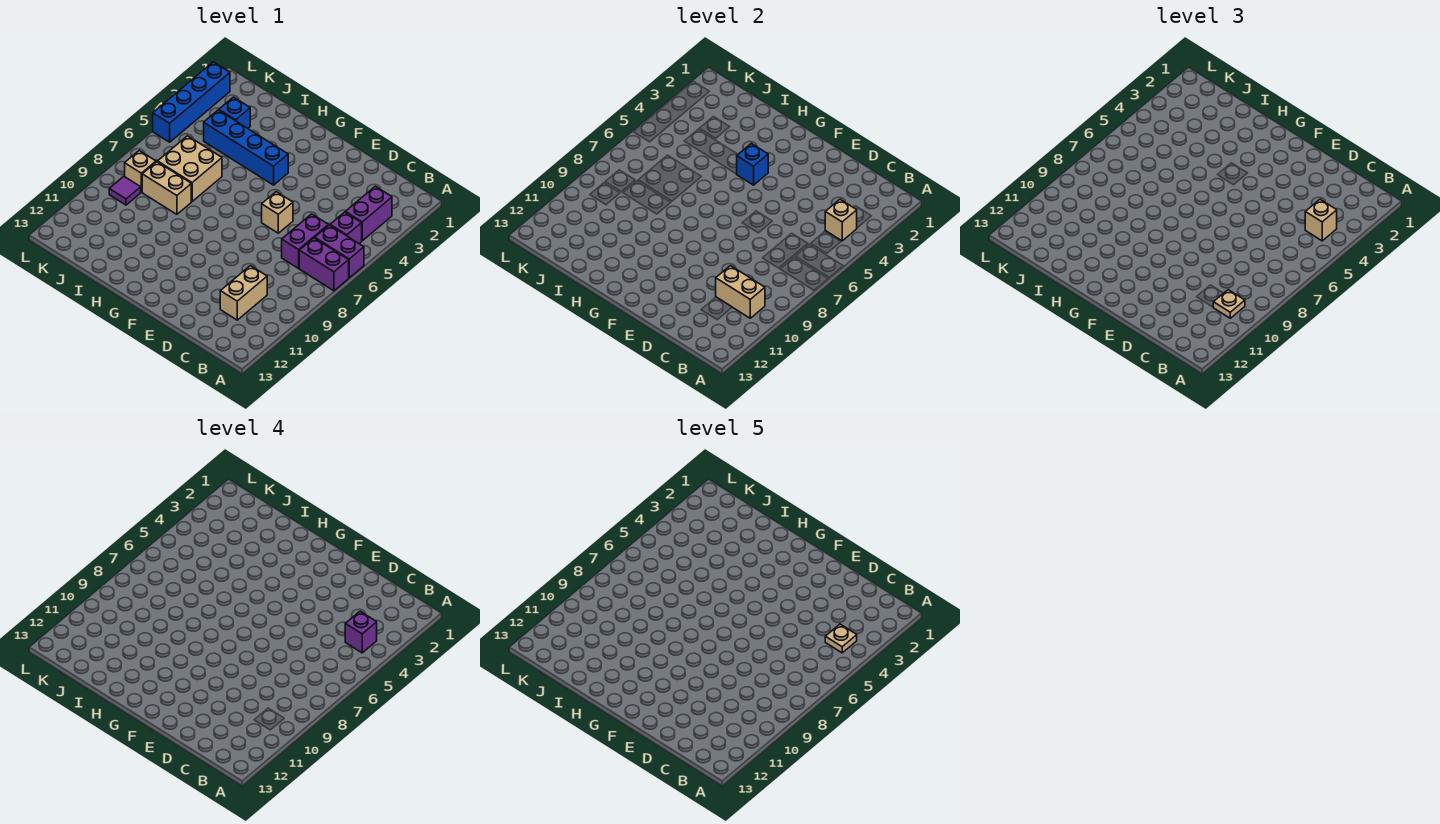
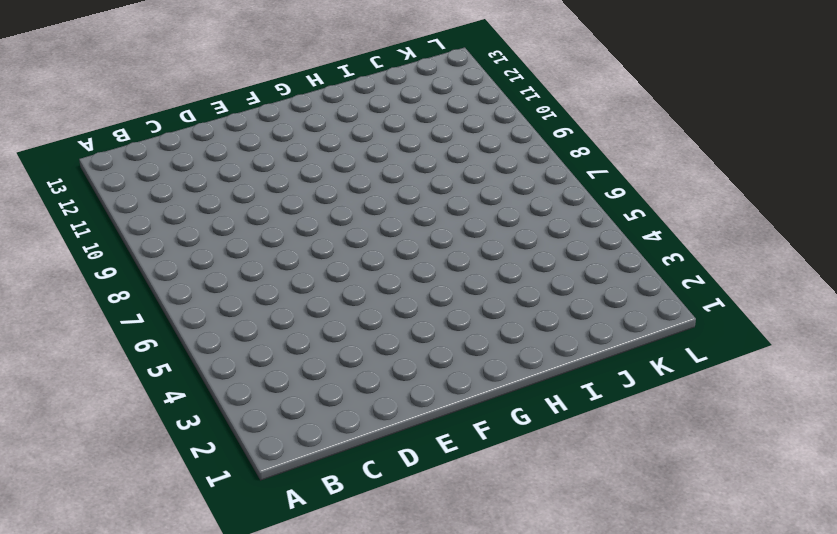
none -> purple 1x2 brick [315,225,364,278]
none -> purple 1x2 brick [299,238,349,291]
none -> purple 1x2 brick [345,186,392,241]

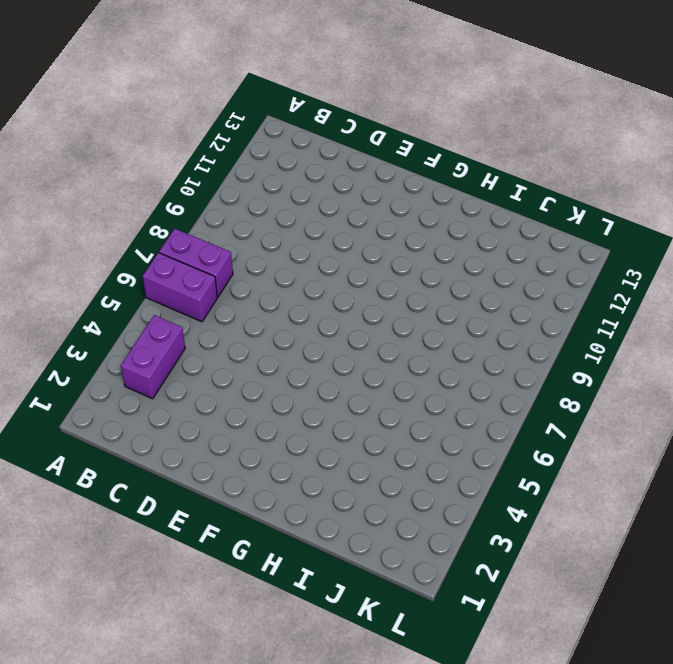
none -> purple 1x1 brick [330,212,362,243]
none -> purple 1x2 brick [282,214,328,268]
none -> tan 1x2 brick [220,266,267,320]

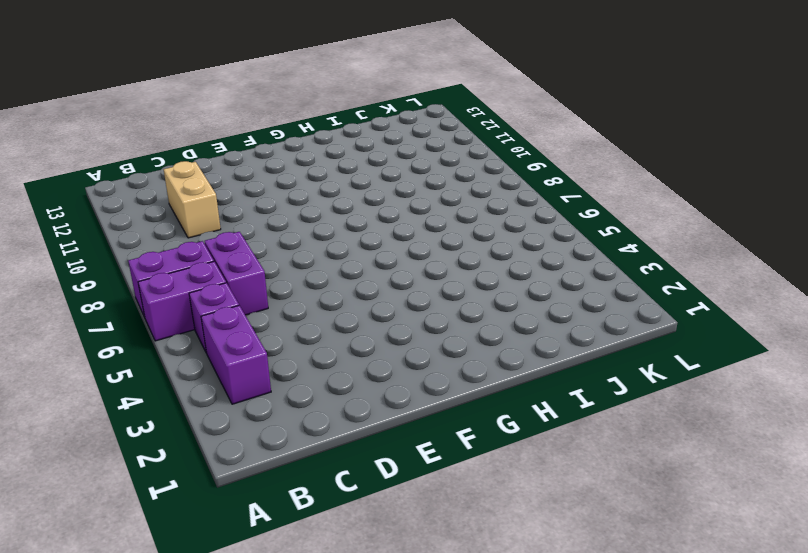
none -> tan 1x1 brick [262,192,293,233]
none -> blue 1x4 brick [204,110,288,185]
none -> tan 2x2 brick [158,136,222,201]

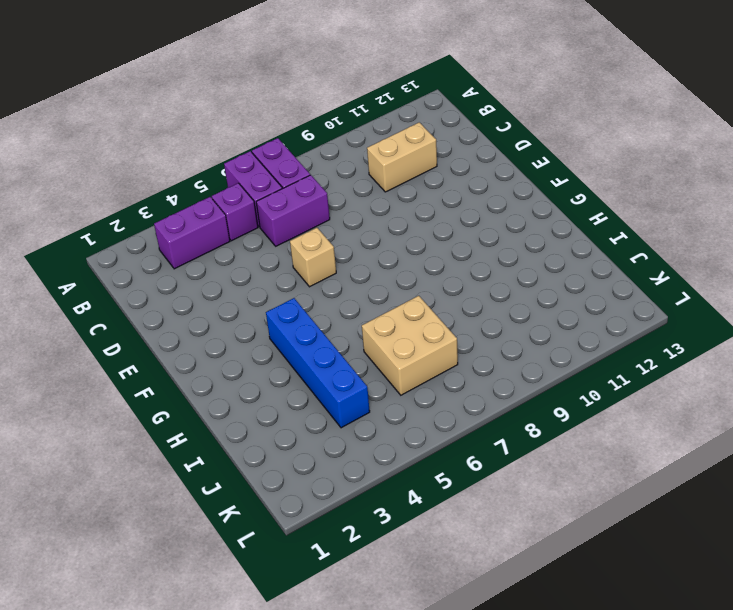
none -> tan 1x2 brick [142,162,191,214]
none -> blue 1x1 brick [219,97,250,128]
none -> tan 1x1 brick [125,151,156,192]

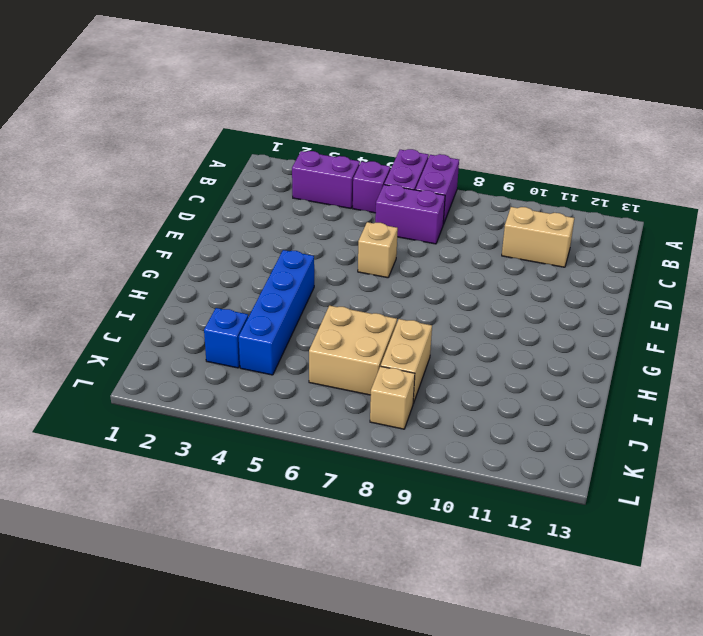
none -> purple 1x1 tile [109,176,141,205]
none -> blue 1x4 brick [153,62,230,142]
none -> tan 1x1 brick [825,199,857,241]

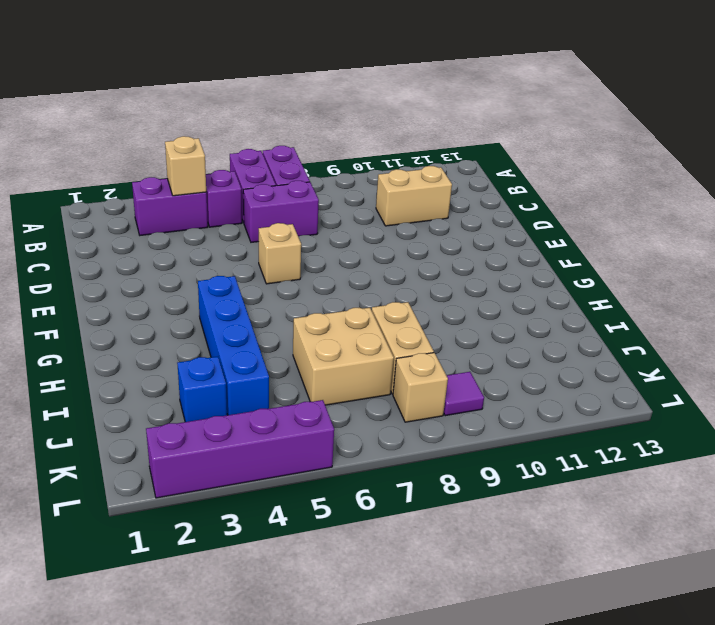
purple 1x4 brick [146,400,334,498] -> blue 1x4 brick [153,62,230,142]
none -> tan 1x2 brick [716,266,765,318]
none -> blue 1x1 brick [737,144,768,185]
none -> tan 1x1 brick [1305,199,1337,241]

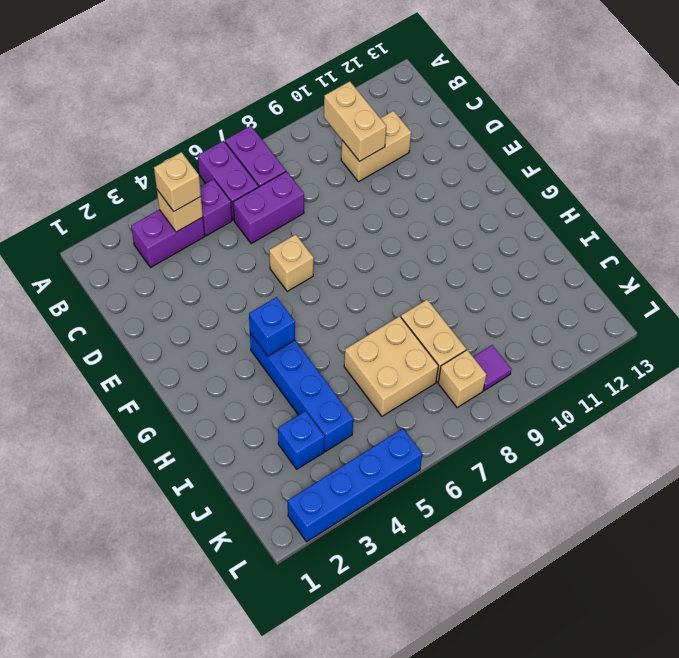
none -> tan 1x1 plate [1213,290,1245,318]
none -> purple 1x1 brick [345,611,377,653]
none -> tan 1x1 plate [825,624,857,653]

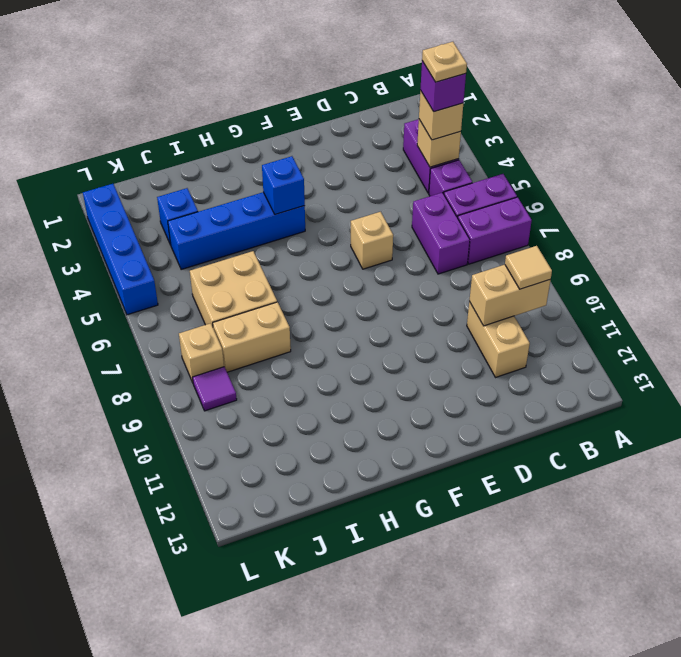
tan 1x1 tile [505,246,552,289] -> tan 1x1 plate [1213,290,1245,318]

